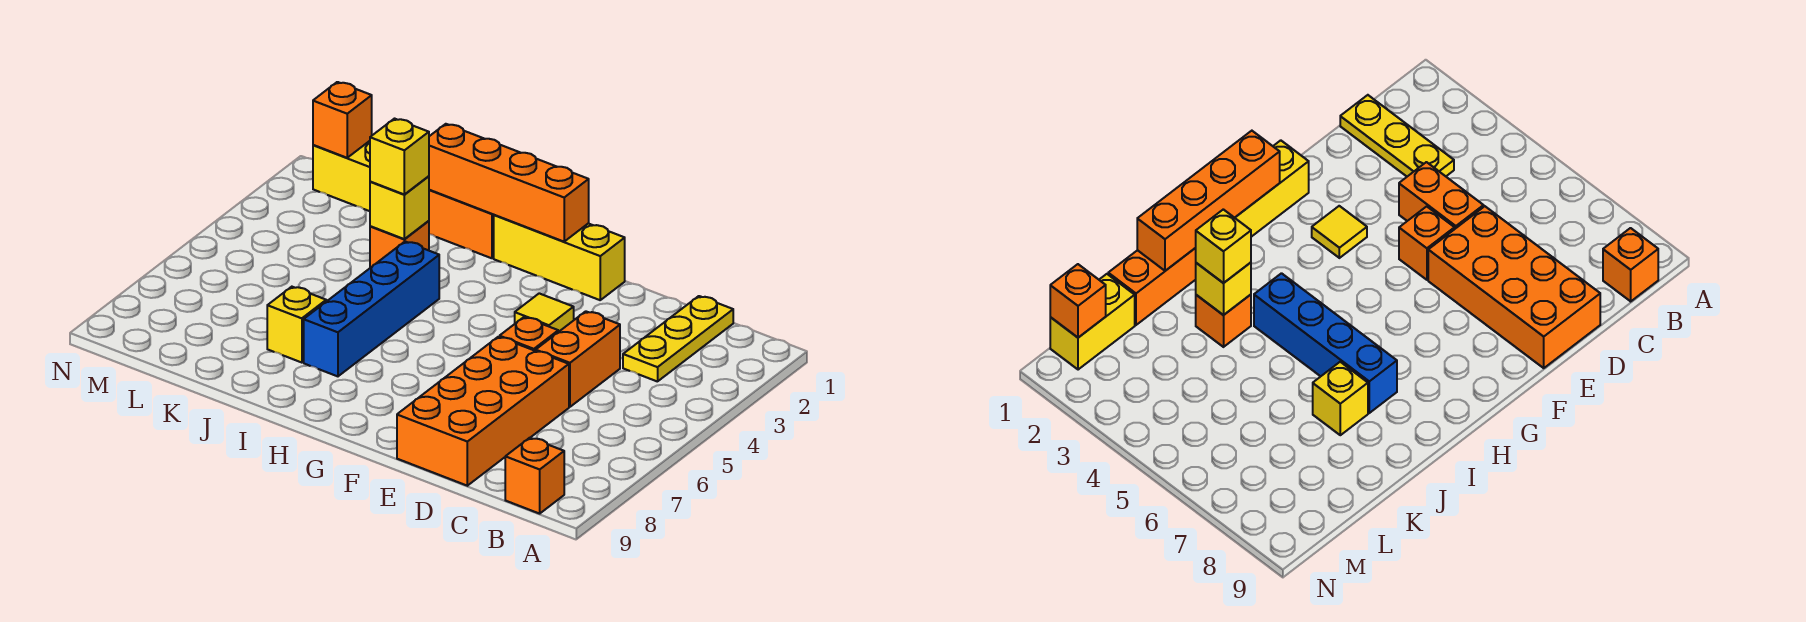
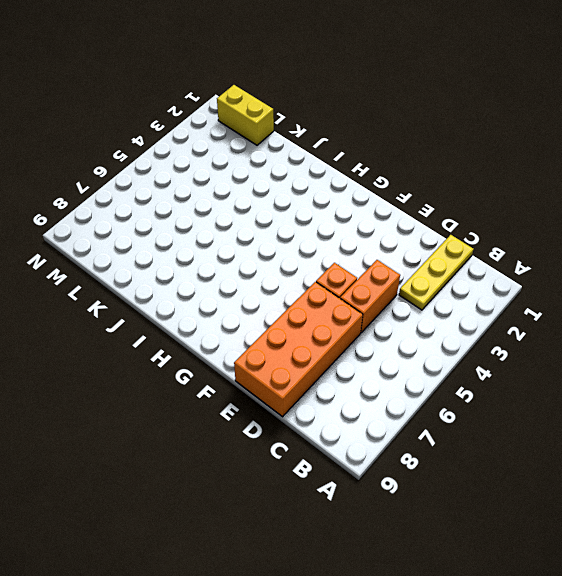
none -> orange 1x1 brick [505,438,564,514]
none -> yellow 1x3 brick [494,215,625,300]
none -> yellow 1x1 tile [515,293,574,332]

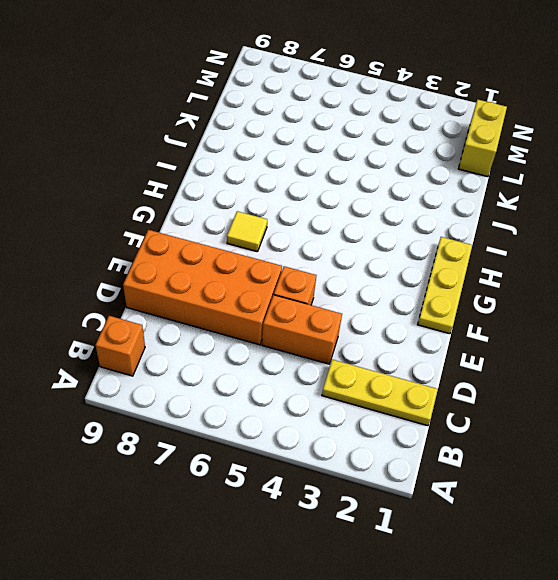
yellow 1x3 plate [418,237,472,334] -> yellow 1x3 brick [494,215,625,300]
yellow 1x1 tile [227,211,267,252] -> yellow 1x1 tile moved to [515,293,574,332]
none -> orange 1x3 brick [429,190,494,258]
none -> blue 1x4 brick [304,242,439,376]
none -> orange 1x1 brick [370,221,429,268]

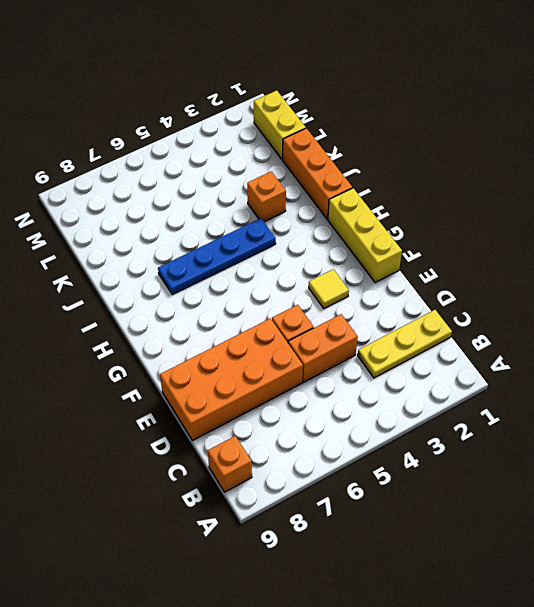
blue 1x4 plate [158,218,276,295] -> blue 1x4 brick [304,242,439,376]
none -> yellow 1x1 brick [267,287,326,363]
none -> orange 1x4 brick [429,124,589,242]
none -> yellow 1x1 brick [370,176,429,239]

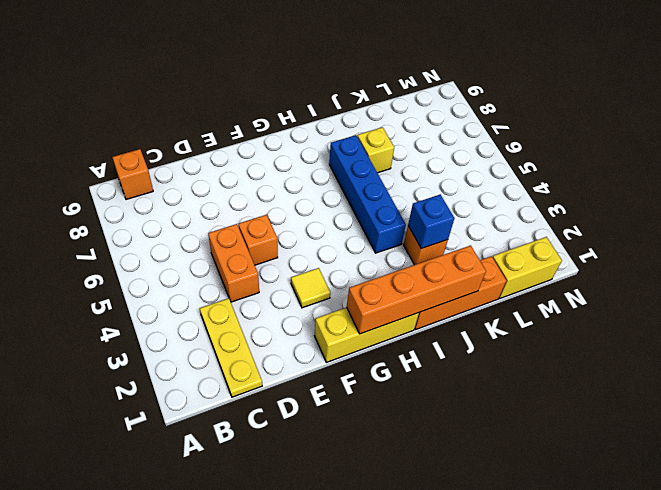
blue 1x1 brick [408,195,454,248] -> yellow 1x1 brick [370,176,429,239]
none -> orange 2x4 brick [397,337,569,486]
none -> orange 1x1 brick [313,82,372,158]
none -> yellow 1x1 brick [370,119,429,194]

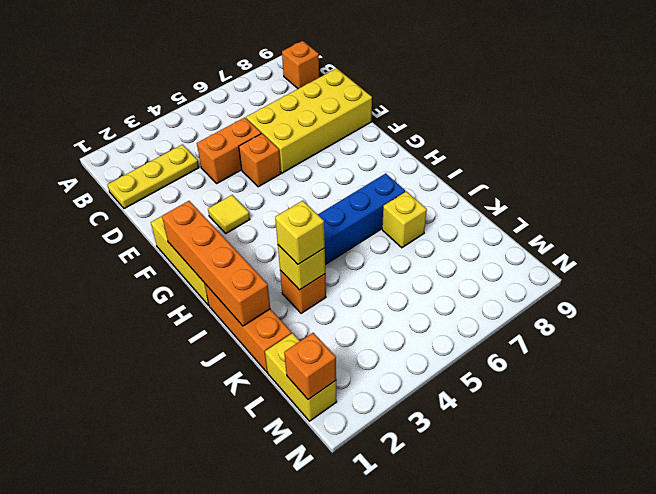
yellow 2x4 brick [246,68,372,173] -> orange 2x4 brick [397,337,569,486]

